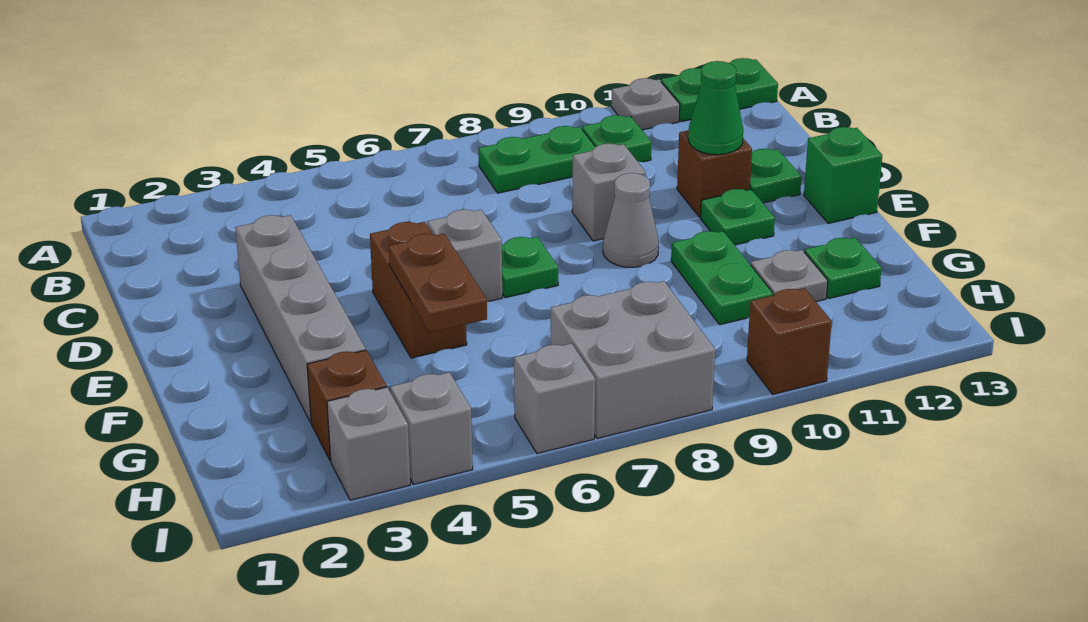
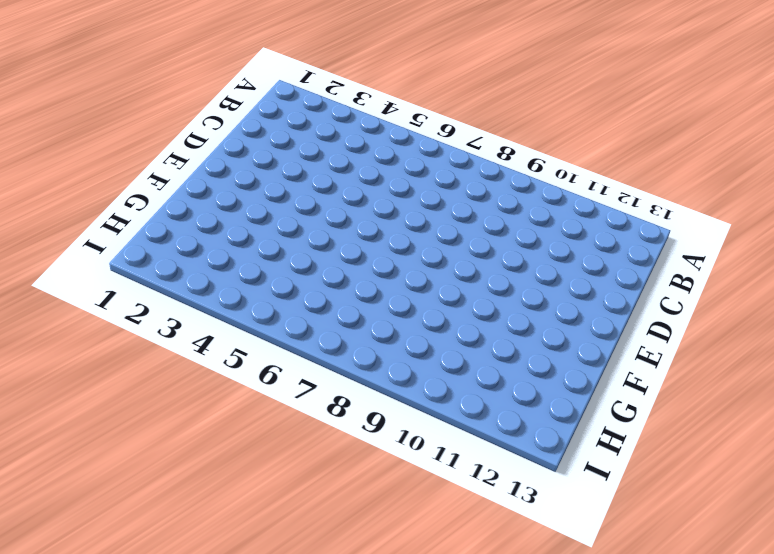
none -> grey 1x1 plate [611,78,680,130]
none -> green 1x2 plate [661,58,778,122]
none -> green 1x2 plate [479,126,595,193]

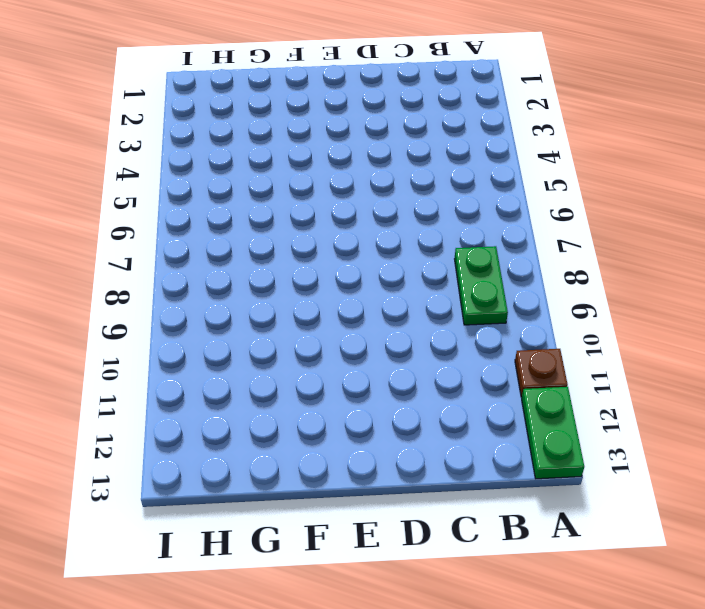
brown 1x1 plate [515,349,568,397] -> grey 1x1 plate [611,78,680,130]
none -> green 1x1 plate [582,115,651,162]
none -> grey 1x4 brick [235,215,366,422]
none -> grey 1x1 brick [572,144,646,241]

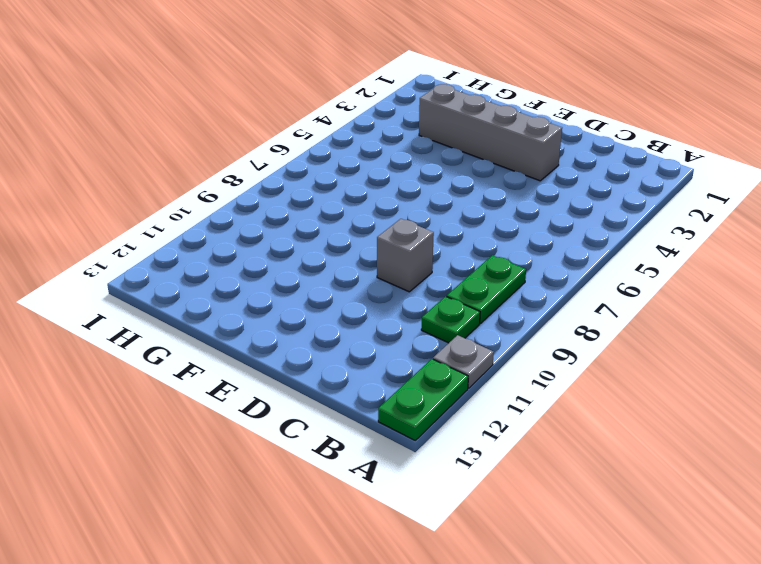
none -> brown 1x1 brick [677,130,752,217]
none -> green 1x1 plate [750,149,801,203]
none -> brown 1x2 brick [370,222,467,358]

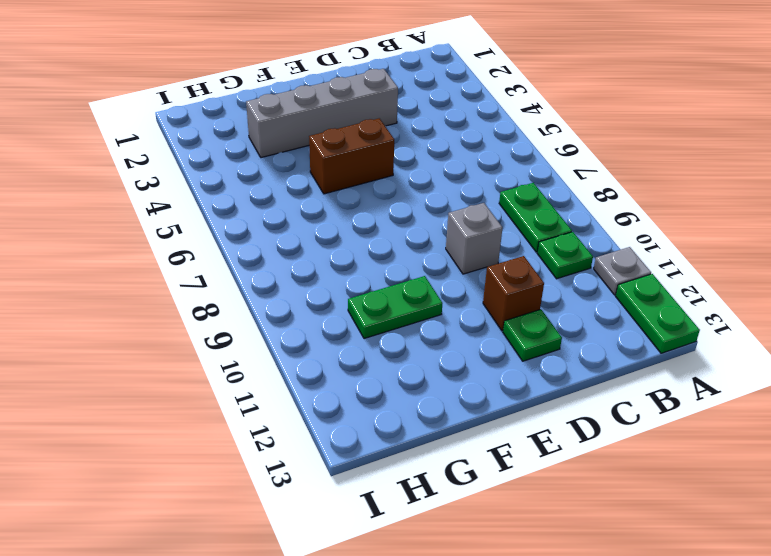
none -> grey 1x1 brick [427,209,502,302]
none -> green 1x1 plate [502,237,558,298]
none -> grey 1x1 cone [603,173,659,267]

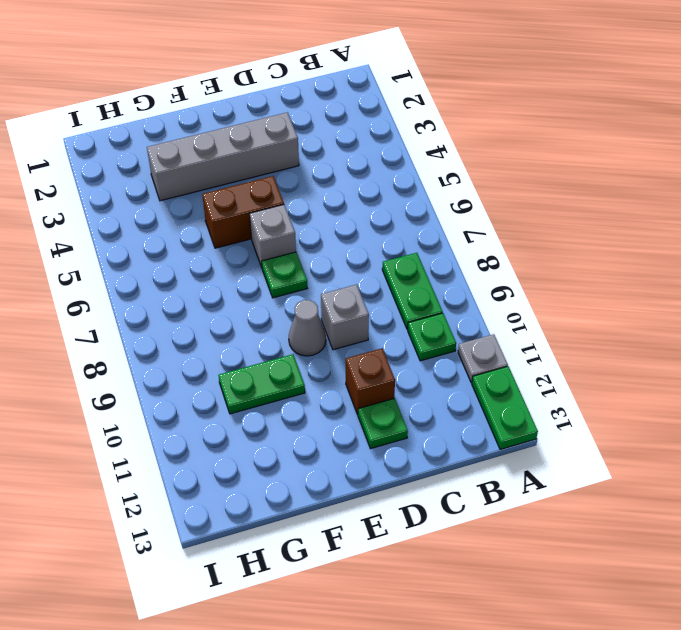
none -> green 1x1 plate [700,189,775,245]
none -> green 1x1 brick [804,127,882,223]
none -> grey 1x1 plate [751,250,828,302]

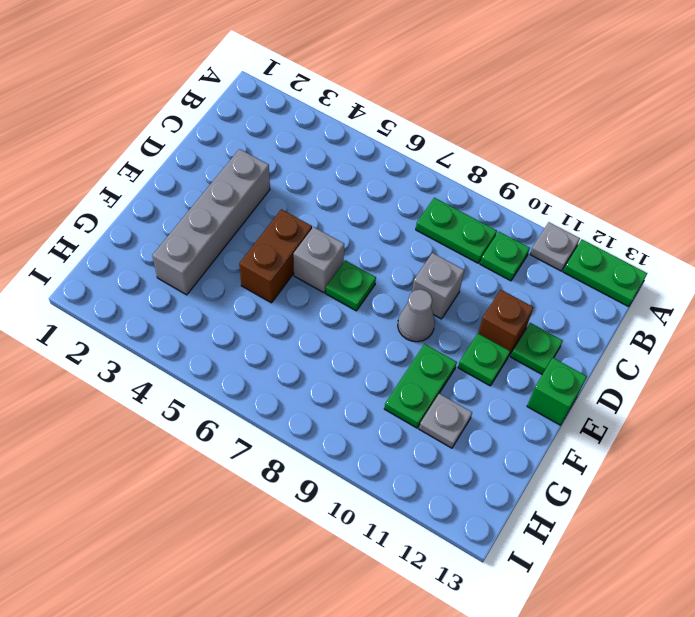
none -> green 1x1 plate [804,238,881,298]
none -> brown 1x1 brick [307,350,386,461]
none -> grey 2x2 brick [551,281,715,439]

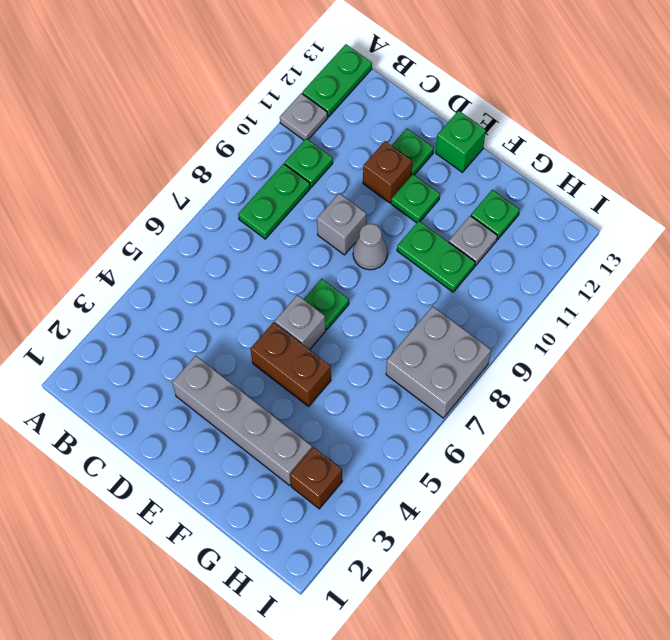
none -> grey 1x1 brick [327,387,410,500]
none -> grey 1x1 brick [390,372,473,485]
none -> grey 1x1 brick [514,343,595,454]

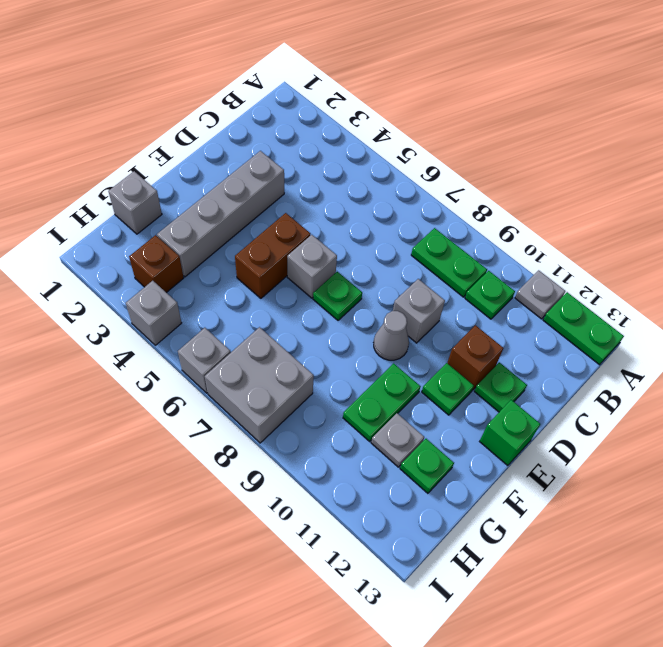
grey 1x1 brick [108,171,162,234] -> grey 1x1 brick moved to [327,387,410,500]
none -> brown 1x1 brick [747,288,832,394]
none -> green 1x1 cone [688,61,743,155]
none -> brown 1x2 plate [389,234,487,333]

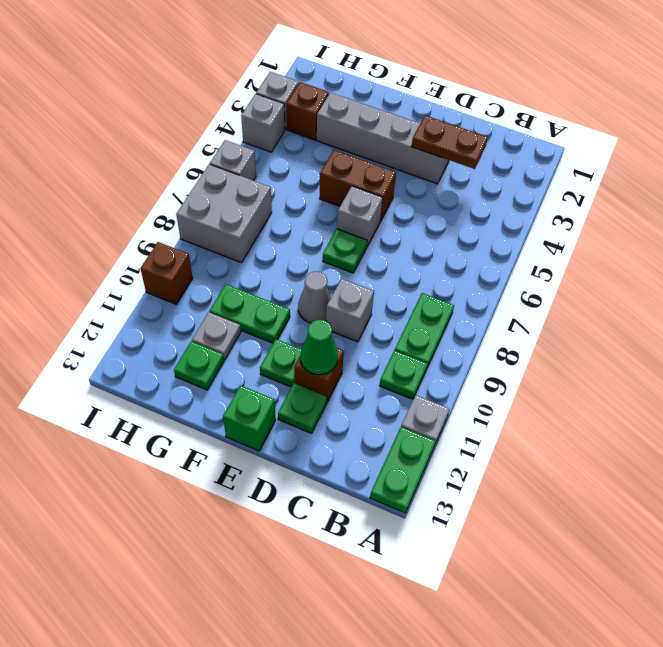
brown 1x2 plate [412,115,488,169] -> brown 1x2 plate moved to [389,234,487,333]

